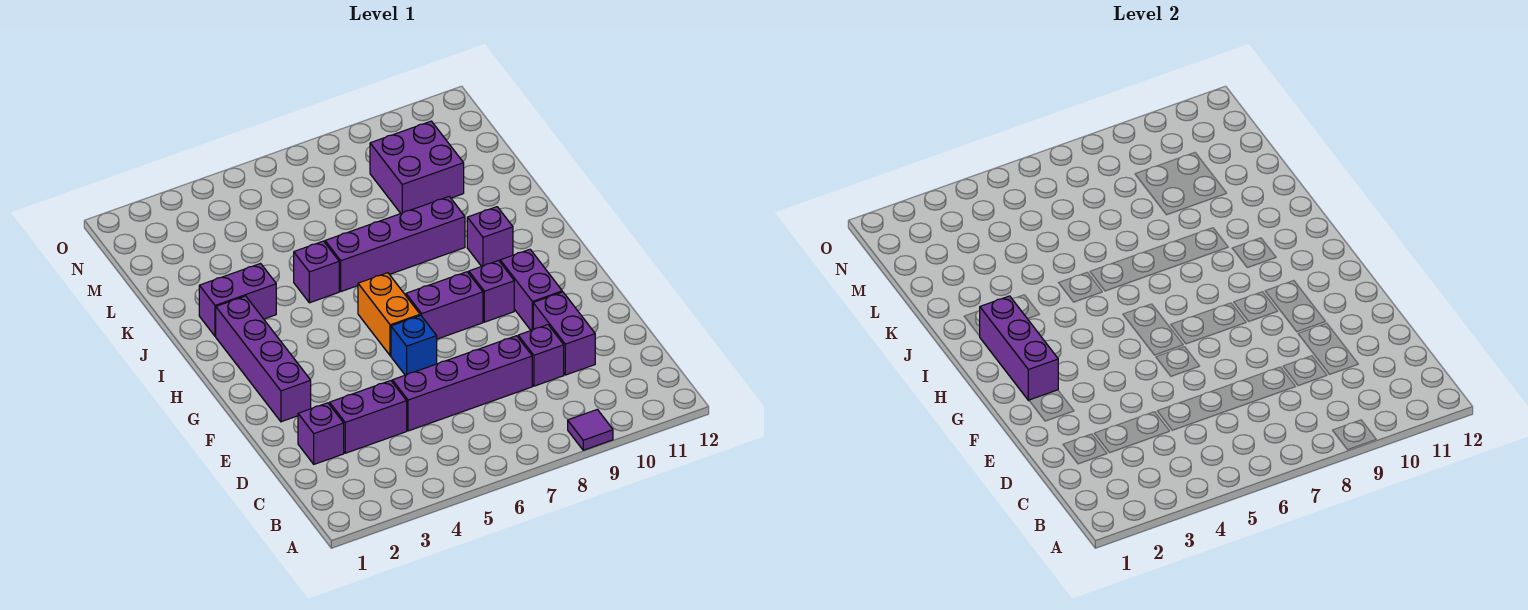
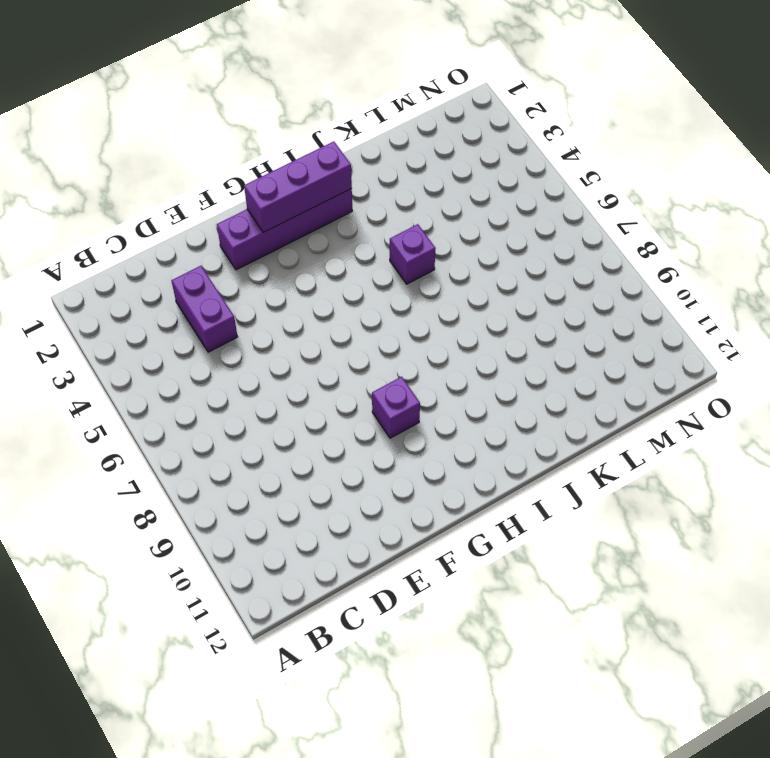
none -> purple 1x1 tile [568,409,613,450]
none -> purple 1x1 brick [298,403,344,464]
none -> purple 1x4 brick [392,336,532,431]

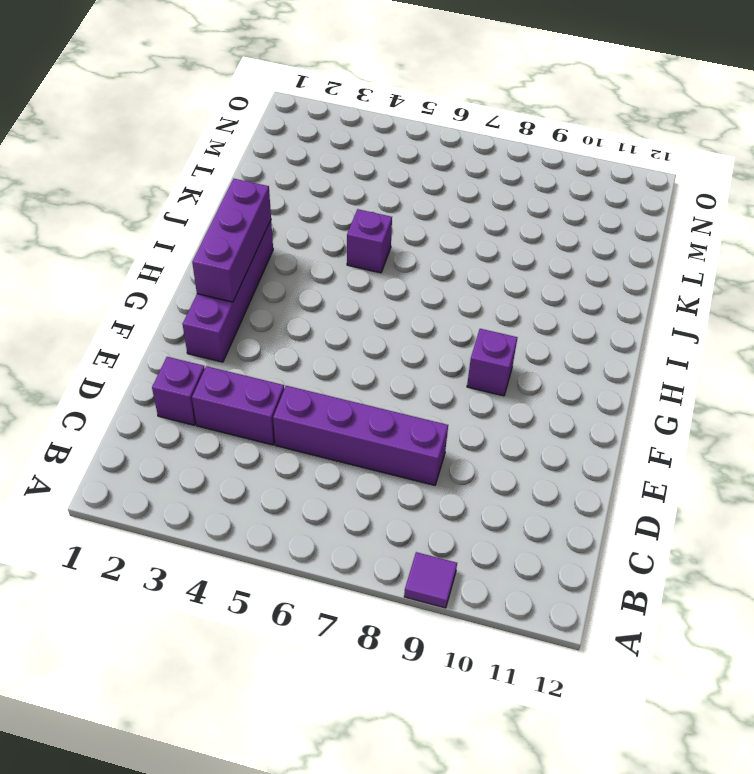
none -> purple 1x1 brick [518,325,564,386]
none -> purple 1x2 brick [533,292,595,375]
none -> blue 1x1 brick [391,315,437,375]

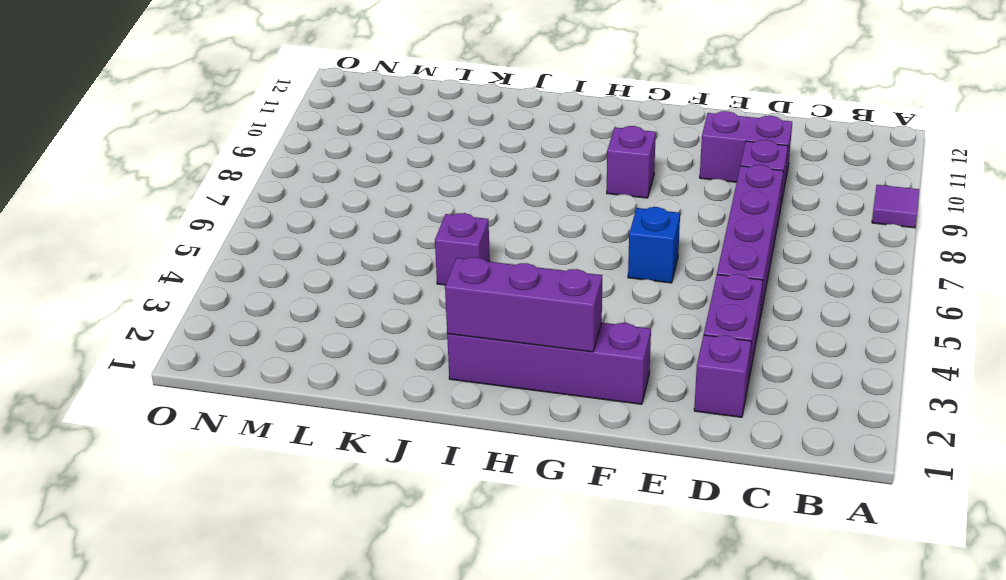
none -> purple 1x2 brick [500,249,562,330]
none -> orange 1x2 brick [358,273,420,356]
none -> purple 1x2 brick [406,272,483,339]

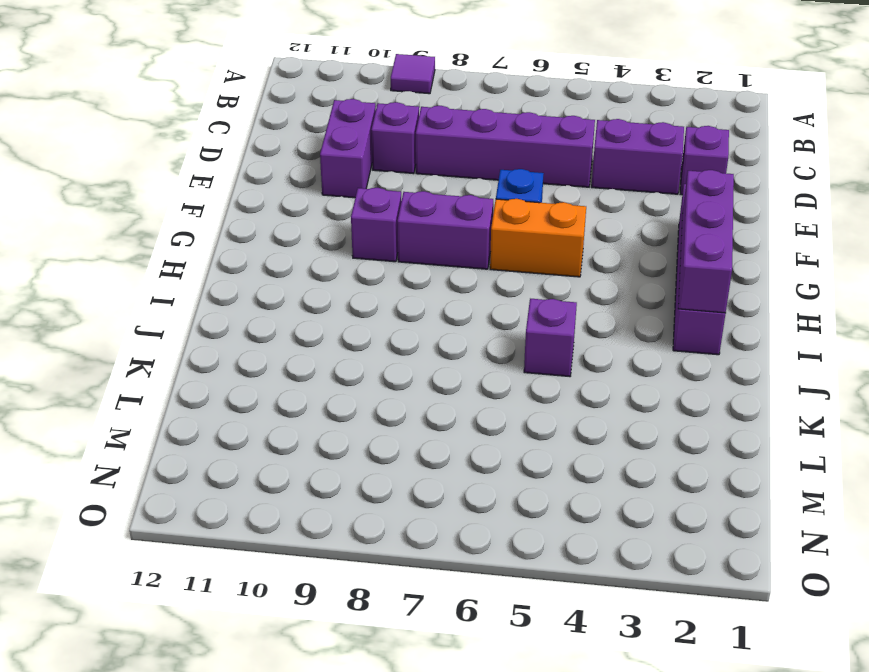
orange 1x2 brick [490,199,586,277] -> orange 1x2 brick turned to [358,273,420,356]
none -> purple 1x2 brick [500,249,562,330]
none -> purple 1x1 brick [467,207,513,266]
none -> purple 1x2 brick [199,264,276,336]

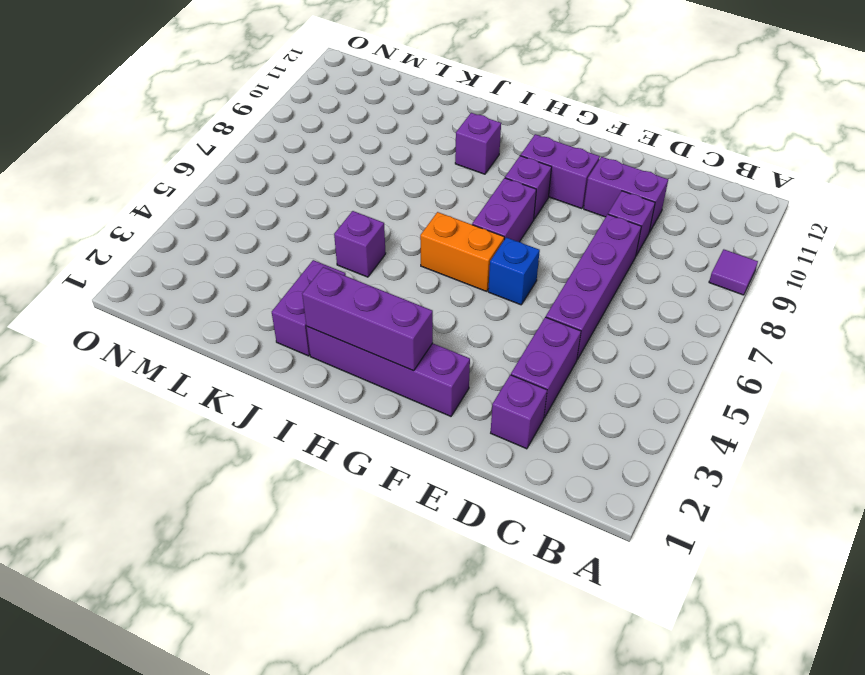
none -> purple 1x4 brick [325,197,465,292]
none -> purple 2x2 brick [370,121,464,213]

